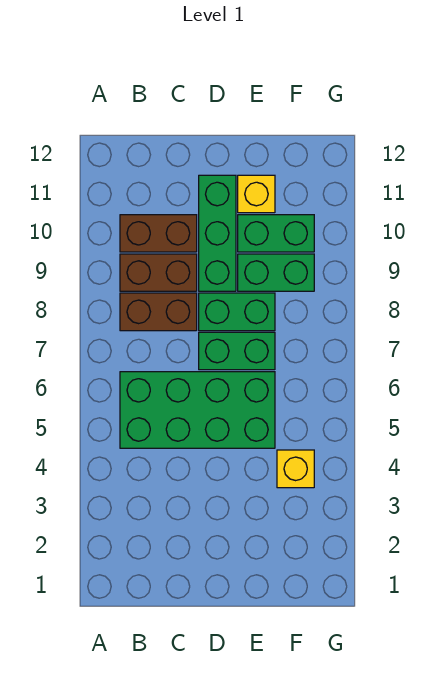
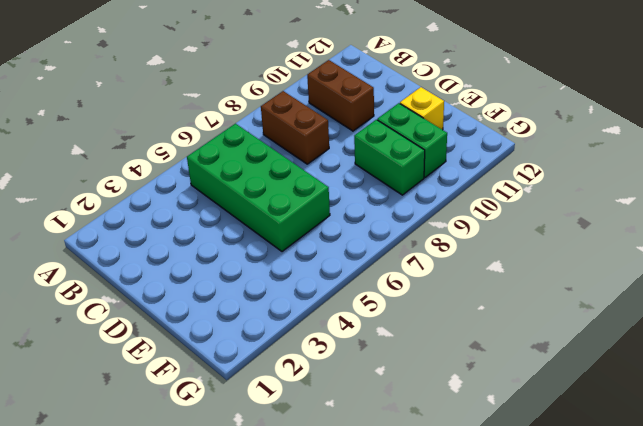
none -> brown 1x2 brick [120,254,197,291]
none -> green 1x2 brick [199,332,275,370]

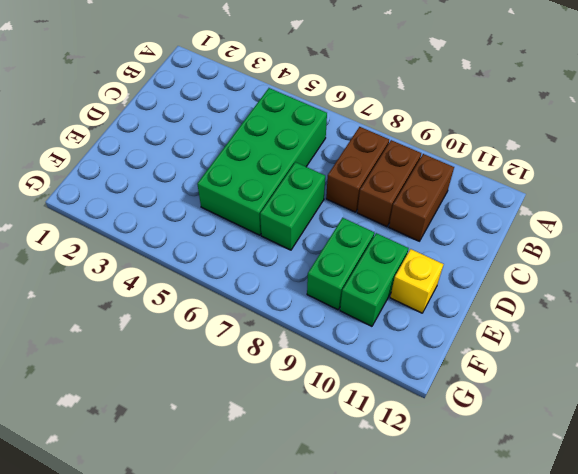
none -> green 1x2 brick [199,293,275,331]
none -> green 1x3 brick [199,175,236,291]

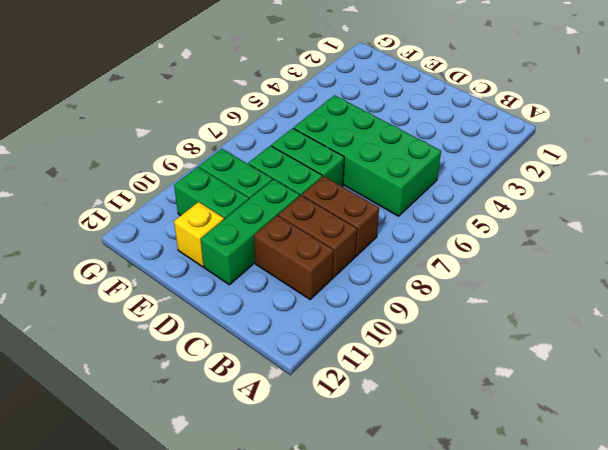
none -> yellow 1x1 brick [277,450,314,488]

